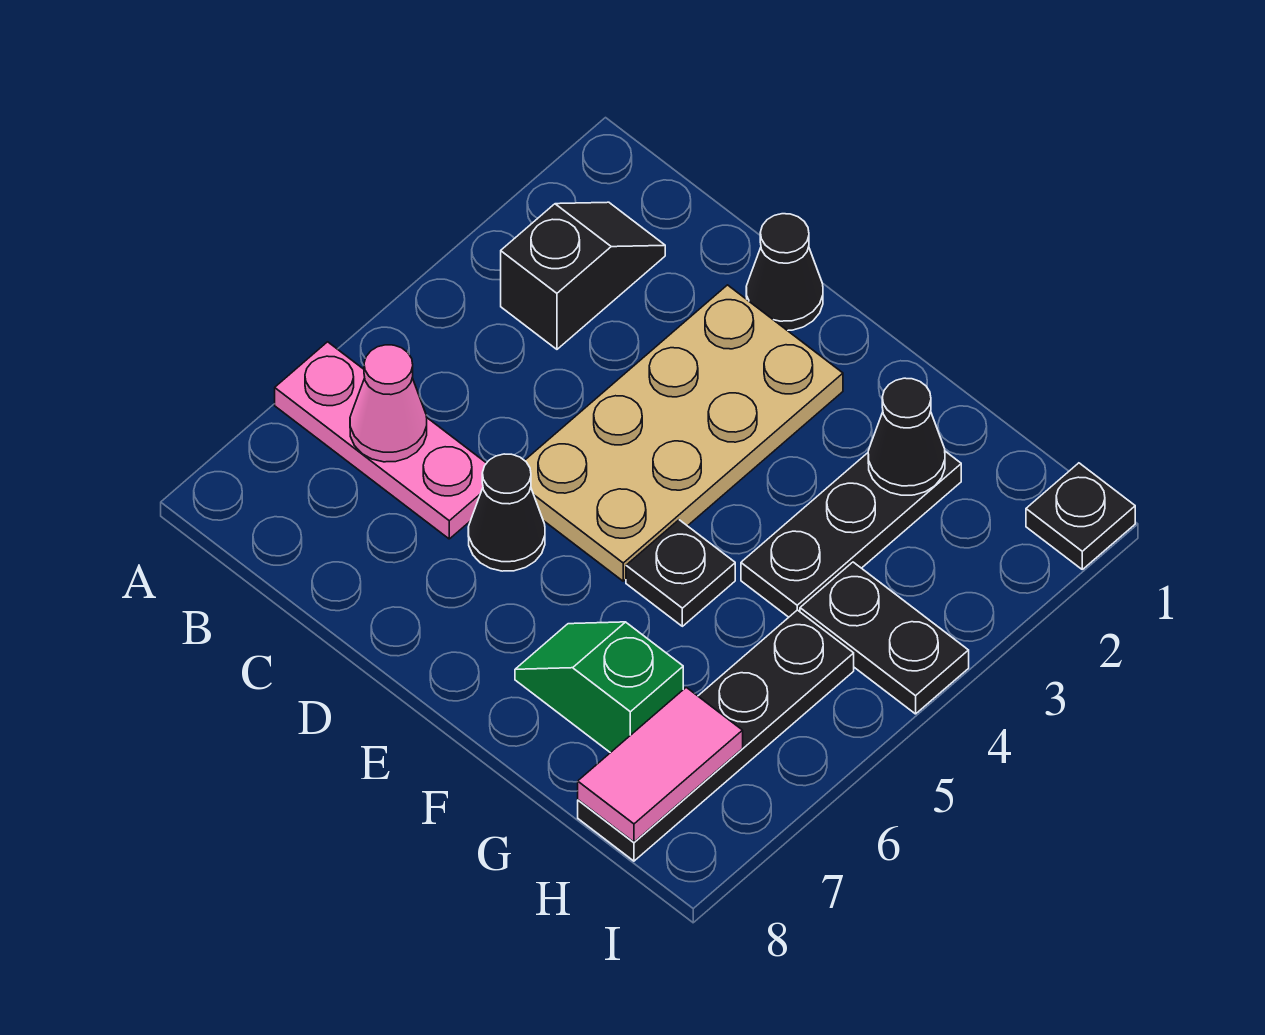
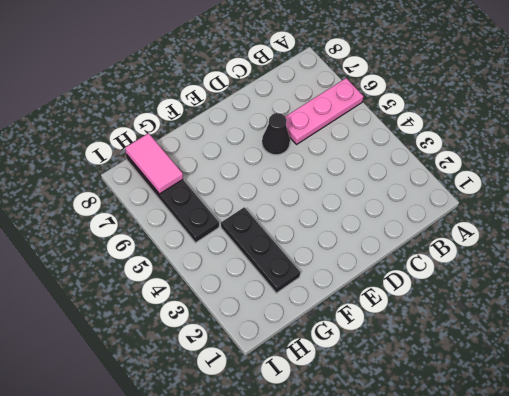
none -> black 1x2 slope [501,202,665,349]
none -> black 1x1 cone [746,214,823,331]
none -> tan 2x4 plate [525,285,843,581]

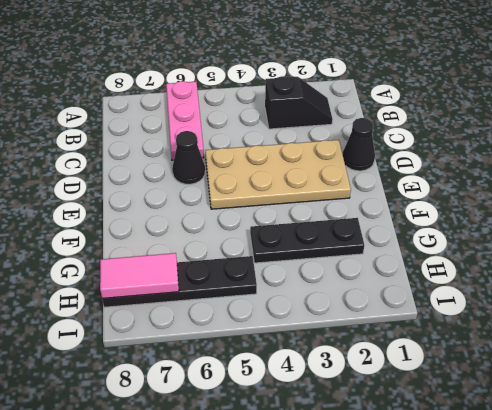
none -> black 1x1 plate [626,520,735,626]
none -> green 1x2 slope [515,622,683,753]
none -> black 1x2 plate [800,562,969,714]

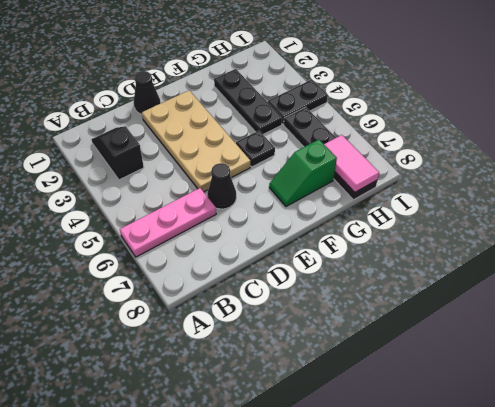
none -> black 1x1 plate [1026,463,1135,569]
none -> pink 1x1 cone [350,345,427,462]
none -> black 1x1 cone [868,378,945,495]

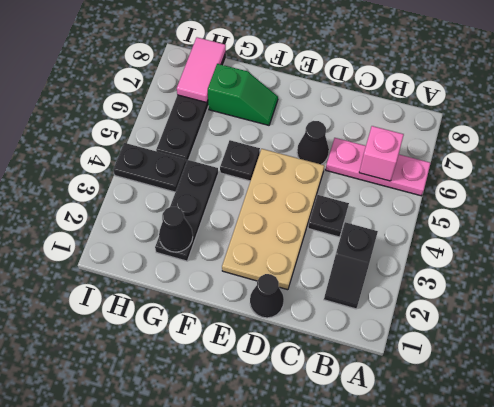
pink 1x1 brick [359,126,404,181] -> pink 1x1 cone [350,345,427,462]
black 1x1 plate [308,195,349,237] -> black 1x1 plate moved to [1026,463,1135,569]

